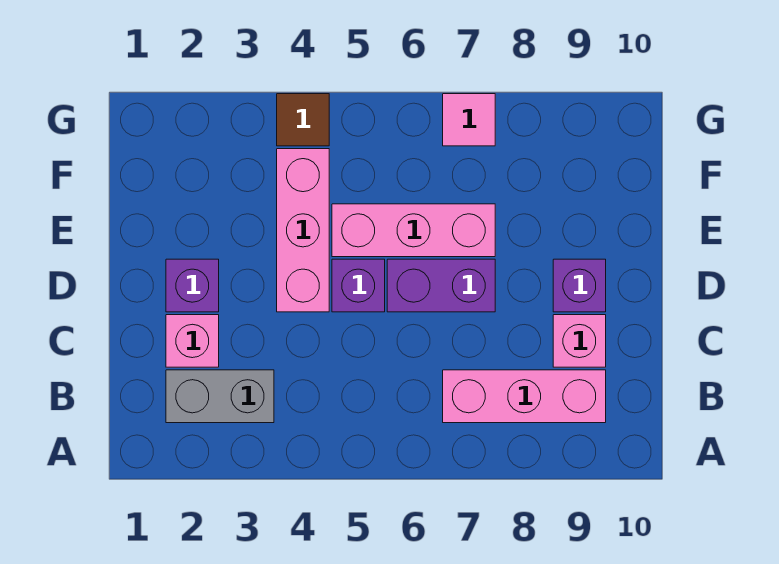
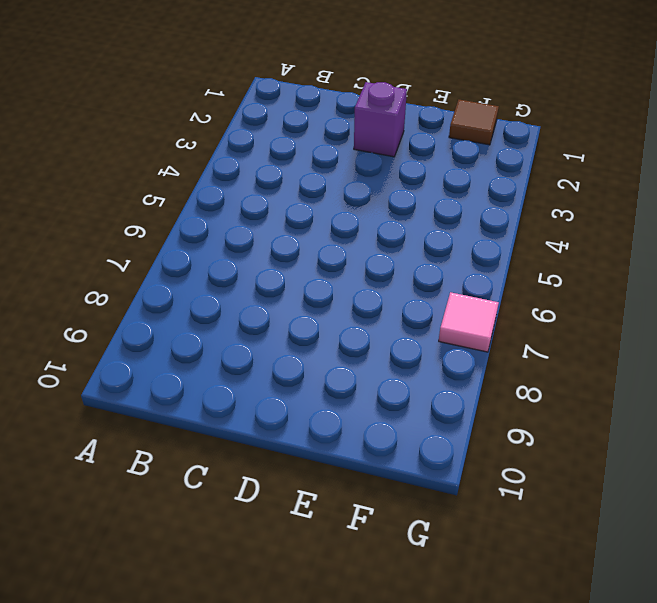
brown 1x1 tile [449,100,499,145] -> brown 1x1 tile moved to [277,94,329,146]
none -> grey 1x2 brick [166,370,274,423]
none -> pink 1x3 brick [443,370,606,423]
none -> pink 1x1 brick [166,315,219,367]

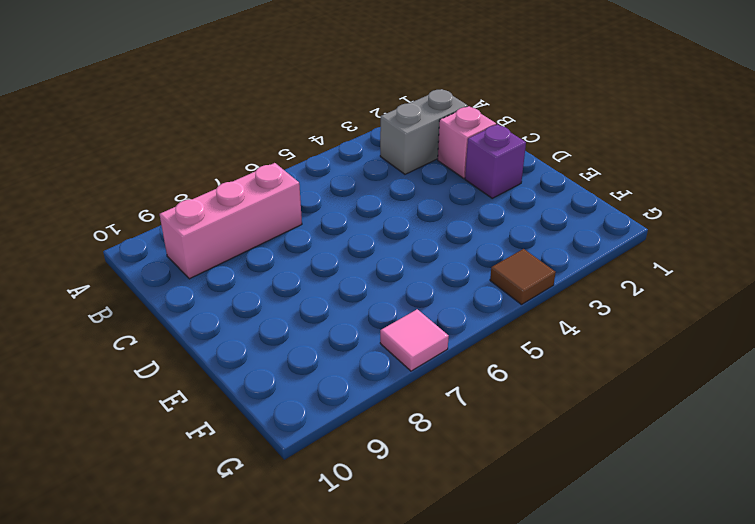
none -> pink 1x1 brick [553,315,606,367]
none -> pink 1x3 brick [277,149,329,312]
none -> purple 1x1 brick [332,259,385,312]

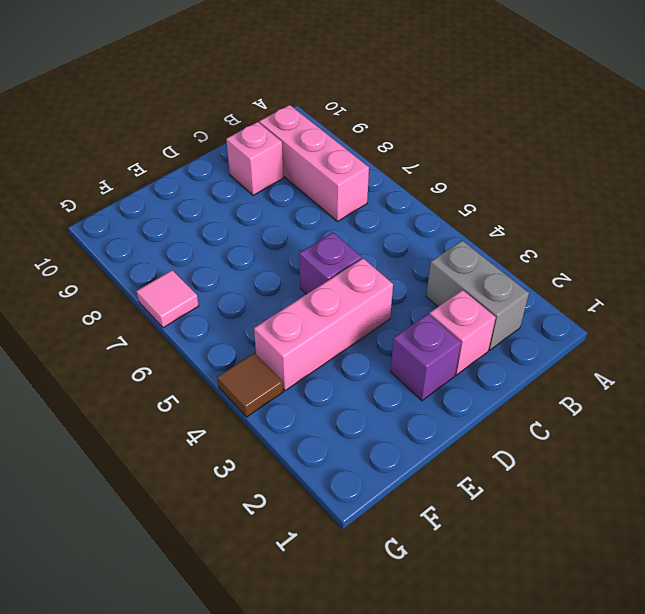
none -> purple 1x2 brick [387,259,495,312]
none -> purple 1x1 brick [553,259,606,312]
none -> pink 1x3 brick [332,204,495,257]

